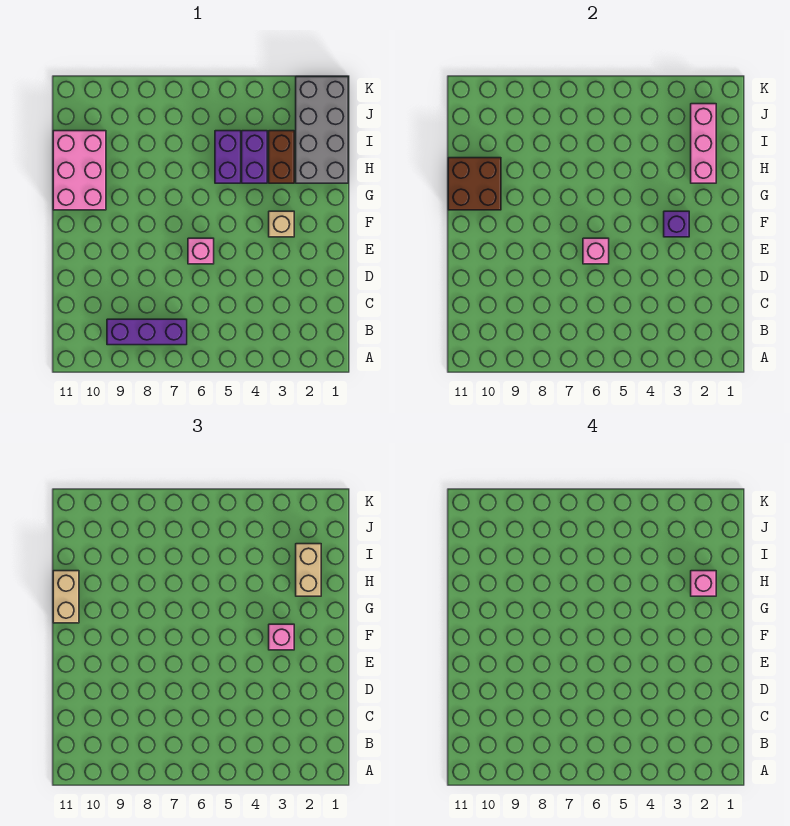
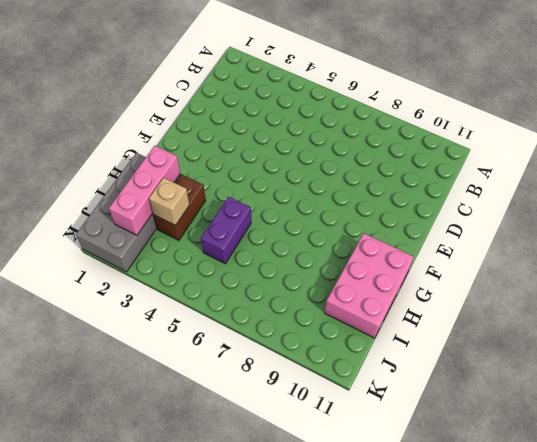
tan 1x1 brick [149,178,189,225] -> tan 1x1 brick moved to [269,211,294,237]
none -> purple 1x3 brick [107,319,187,345]
none -> pink 1x1 brick [188,238,214,264]
none -> purple 1x2 brick [242,131,267,183]

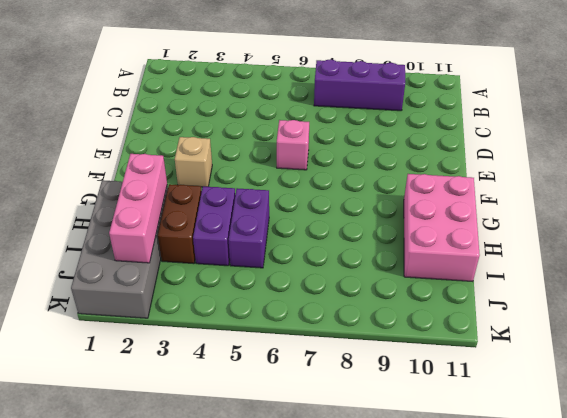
none -> pink 1x1 brick [583,238,609,264]
none -> purple 1x1 brick [664,211,689,237]
none -> brown 2x2 brick [448,158,501,210]

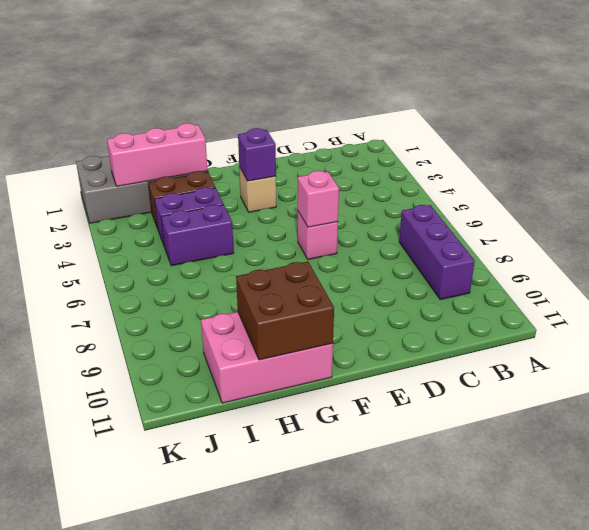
none -> pink 1x1 brick [269,624,294,650]
none -> tan 1x2 brick [53,571,79,623]
none -> tan 1x2 brick [296,544,321,596]

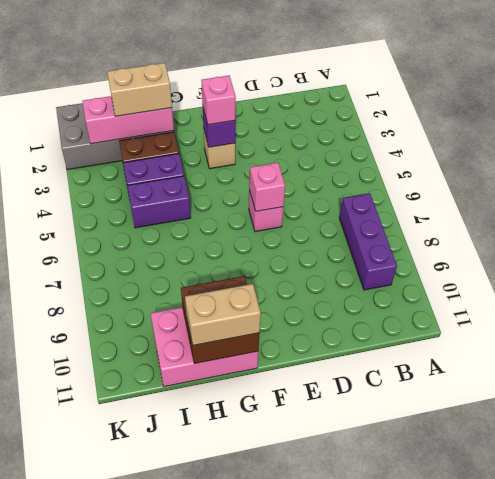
none -> pink 1x1 brick [691,571,716,596]

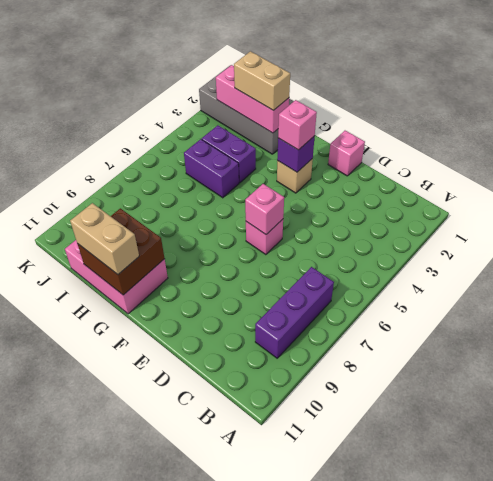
pink 1x1 brick [328,131,365,176] -> pink 1x1 brick moved to [691,571,716,596]
none -> brown 1x2 brick [269,131,294,183]

